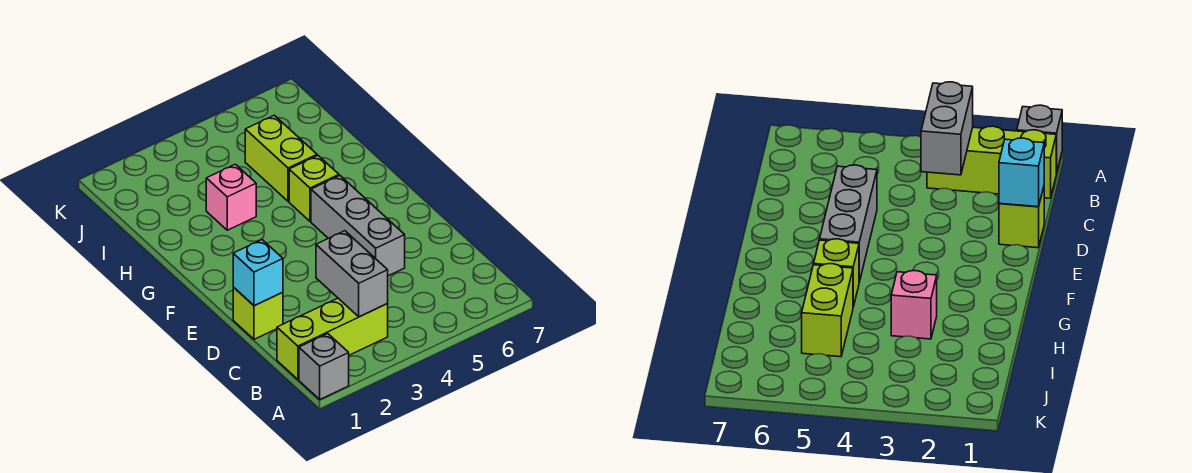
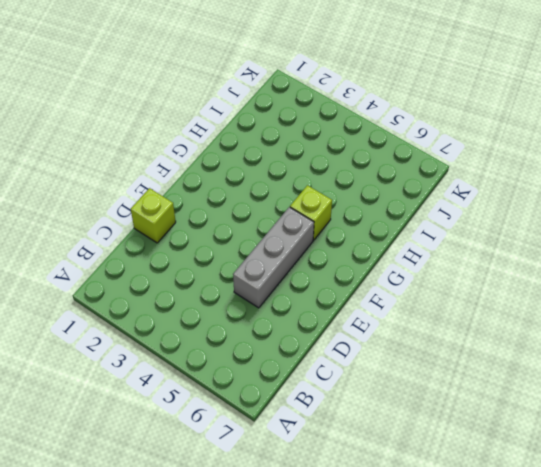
none -> grey 1x1 brick [299,334,349,399]
none -> lime 1x3 brick [277,298,388,379]

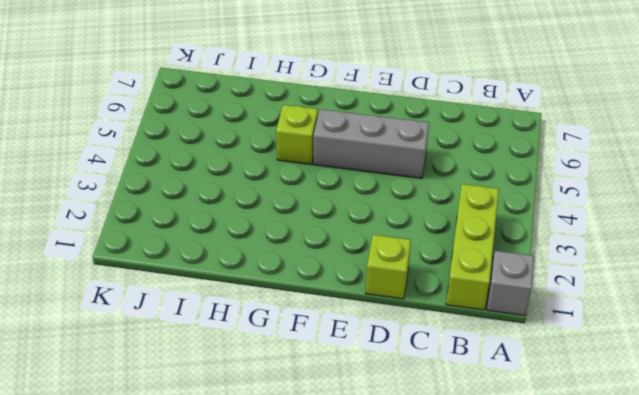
none -> pink 1x1 brick [206,164,256,230]
none -> lime 1x2 brick [245,115,317,201]

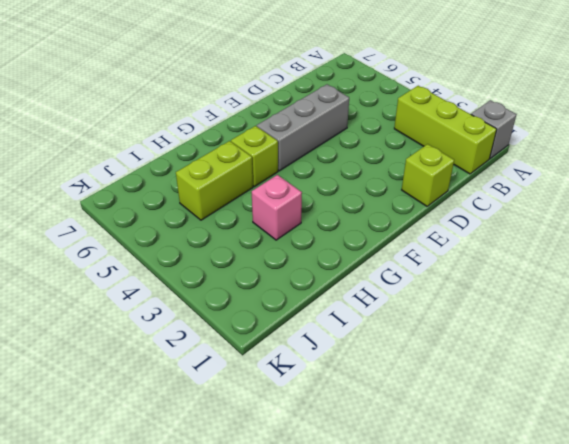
none -> grey 1x2 brick [316,231,388,317]
none -> cyan 1x1 brick [233,240,283,306]

